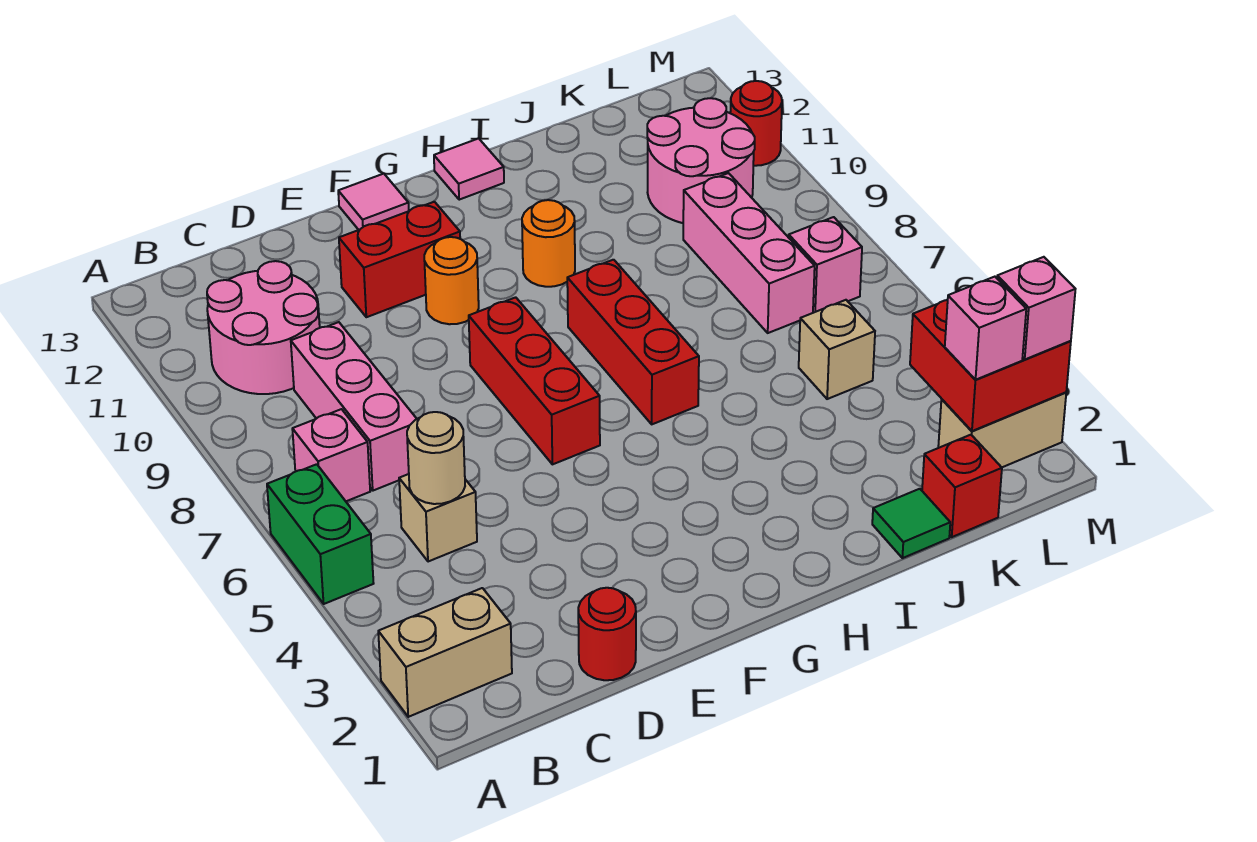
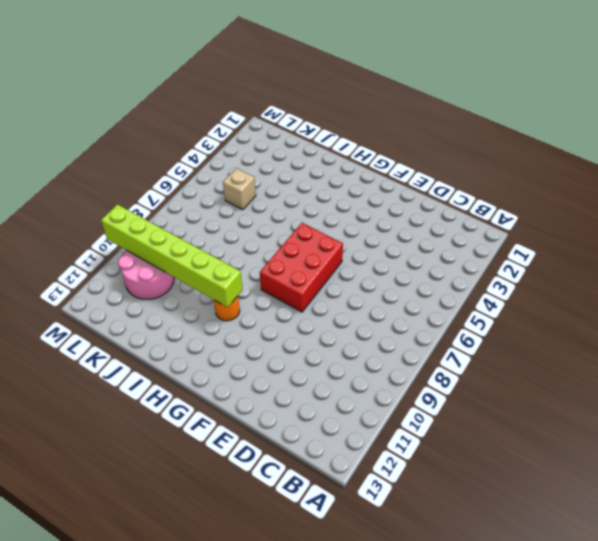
red 2x3 brick [260,223,343,312] -> red 1x3 brick [469,297,600,464]
lime 1x6 brick [101,204,243,307] -> none
none -> tan 1x2 brick [378,588,512,717]
none -> green 1x2 brick [267,464,374,604]
none -> pink 1x1 brick [292,409,370,501]

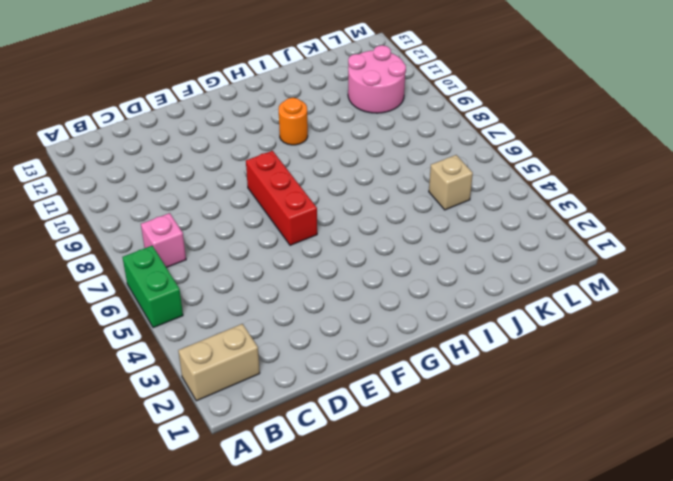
none -> pink 2x2 round brick [207,261,320,394]
none -> tan 1x1 brick [399,474,477,562]
none -> pink 1x3 brick [291,322,417,491]

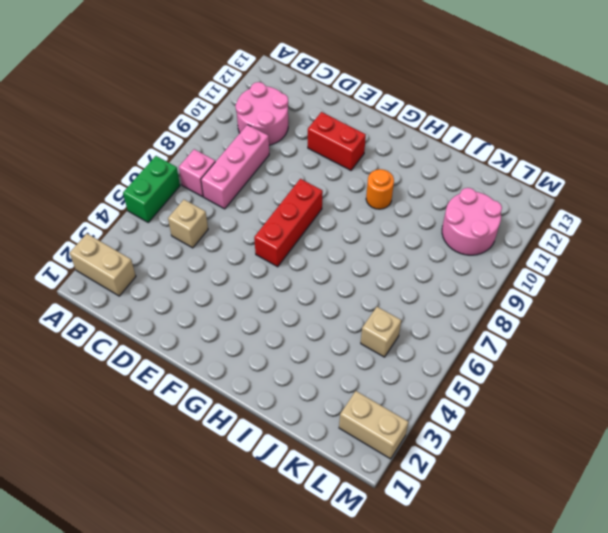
none -> red 1x1 round brick [578,588,636,680]
none -> orange 1x1 round brick [424,237,479,324]
none -> pink 1x1 tile [338,174,409,230]

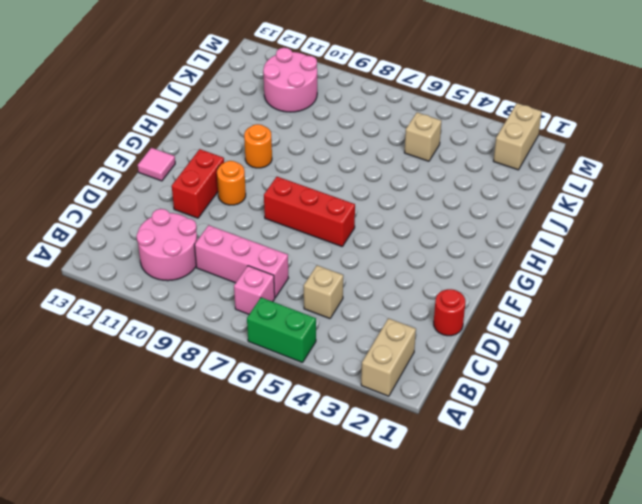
none -> red 1x3 brick [567,260,699,424]
none -> pink 1x1 tile [434,138,504,200]
none -> green 1x1 tile [872,489,950,558]

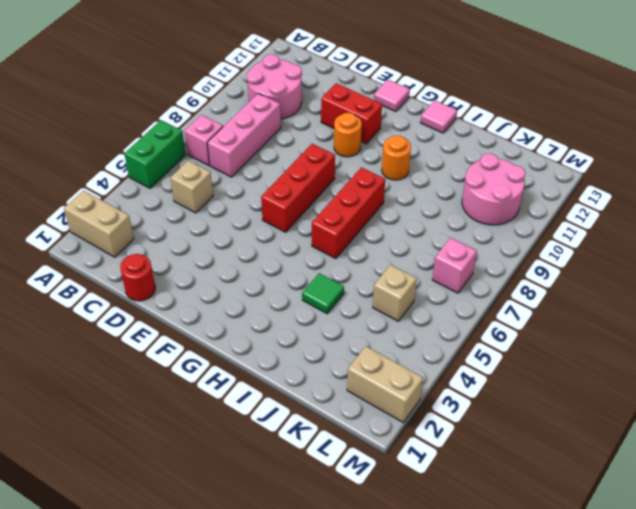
green 1x1 tile [302,273,344,314] -> green 1x1 tile moved to [872,489,950,558]
none -> red 1x1 brick [922,435,1002,537]
none -> pink 1x3 brick [683,173,815,333]
none -> red 1x1 round brick [730,81,782,166]

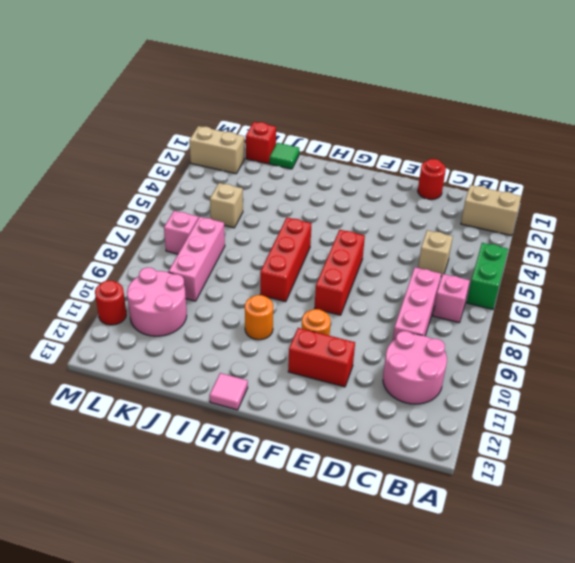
none -> pink 1x1 tile [338,174,409,230]
none -> tan 1x1 round brick [407,412,465,504]
none -> red 2x2 brick [910,300,1071,431]

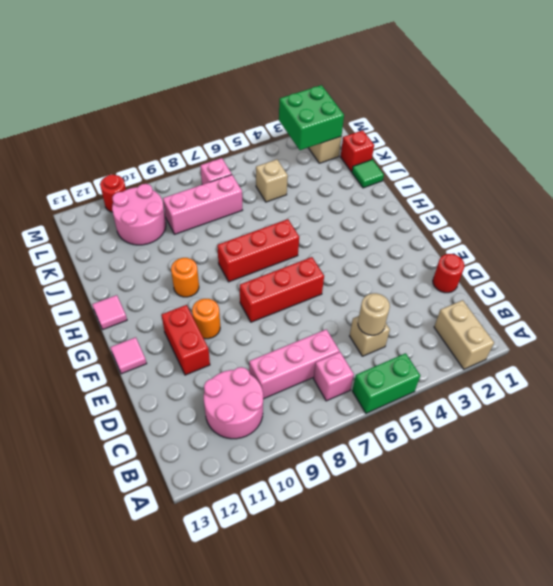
green 2x2 brick [279,85,344,150] -> red 2x2 brick [910,300,1071,431]
none -> pink 1x1 brick [945,277,1026,380]
none -> pink 1x1 brick [997,257,1075,359]

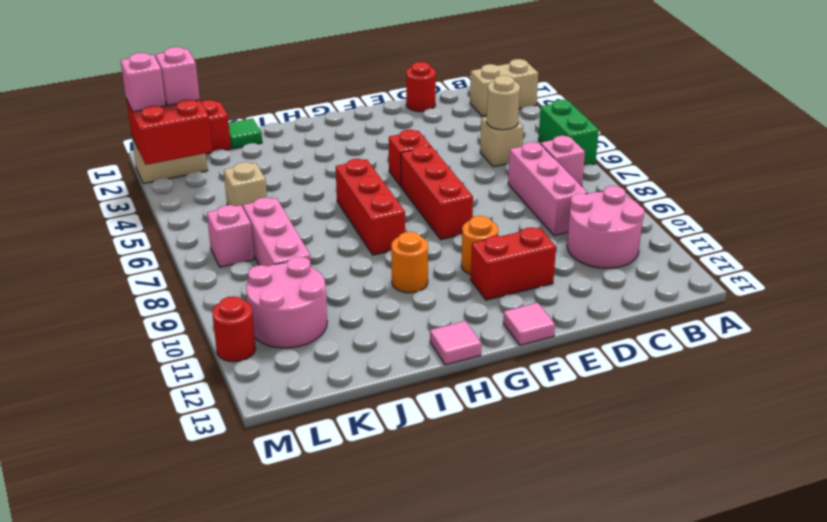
red 1x1 brick [389,130,431,186] -> none

